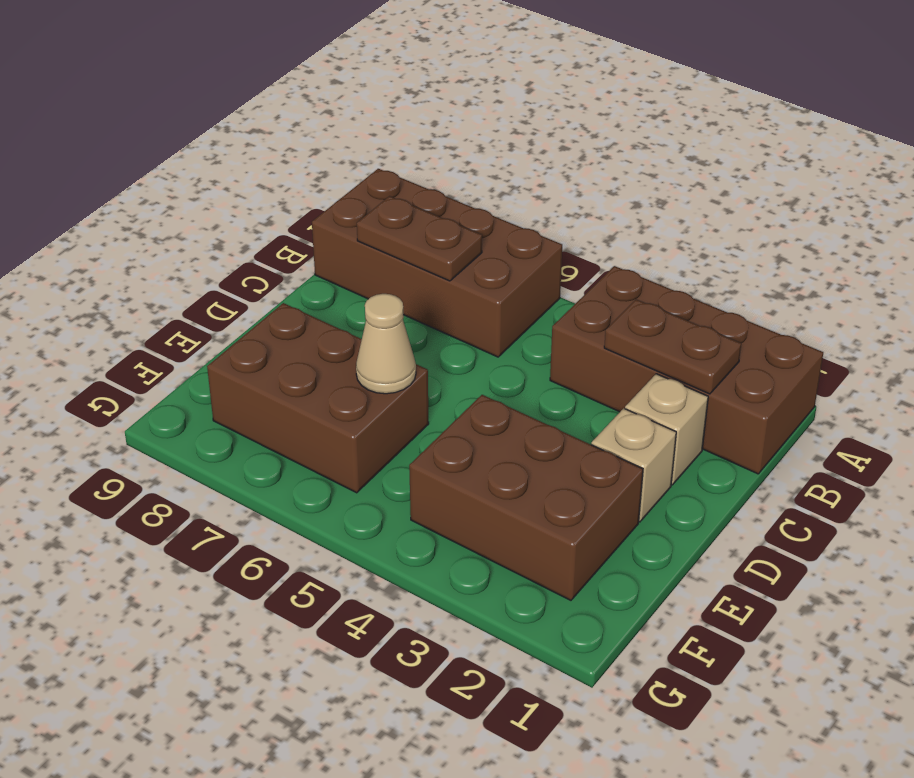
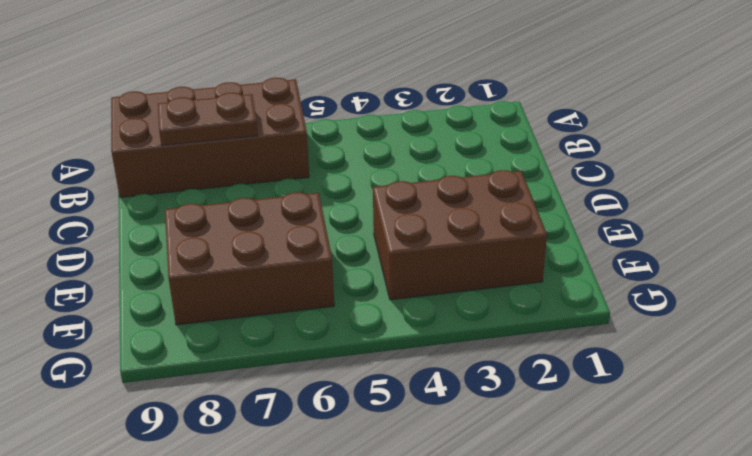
none -> brown 2x4 brick [550,266,823,474]
none -> tan 1x1 brick [625,374,708,485]

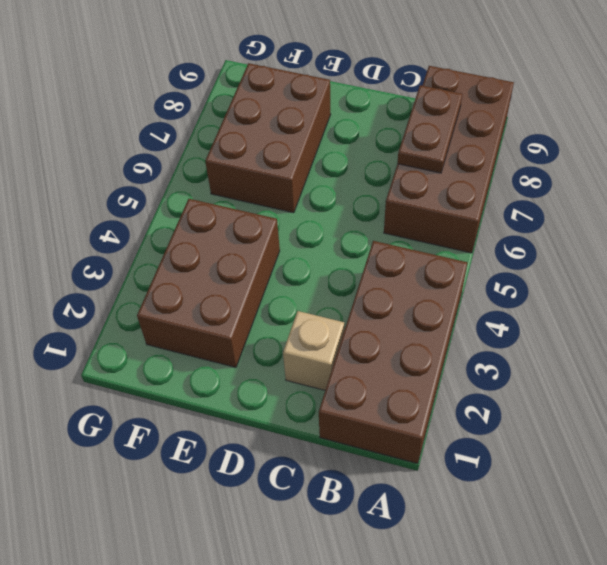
none -> tan 1x1 brick [591,408,676,522]
none -> brown 1x2 plate [604,299,741,394]

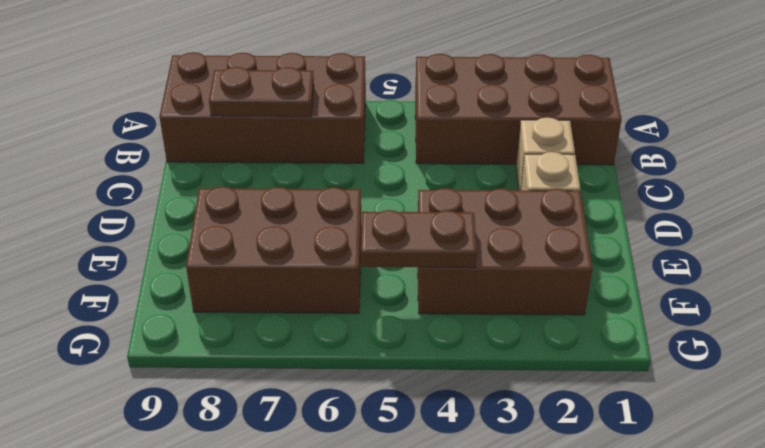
brown 1x2 plate [361,210,477,268] -> brown 1x2 plate moved to [604,299,741,394]
none -> tan 1x1 cone [356,294,416,394]

